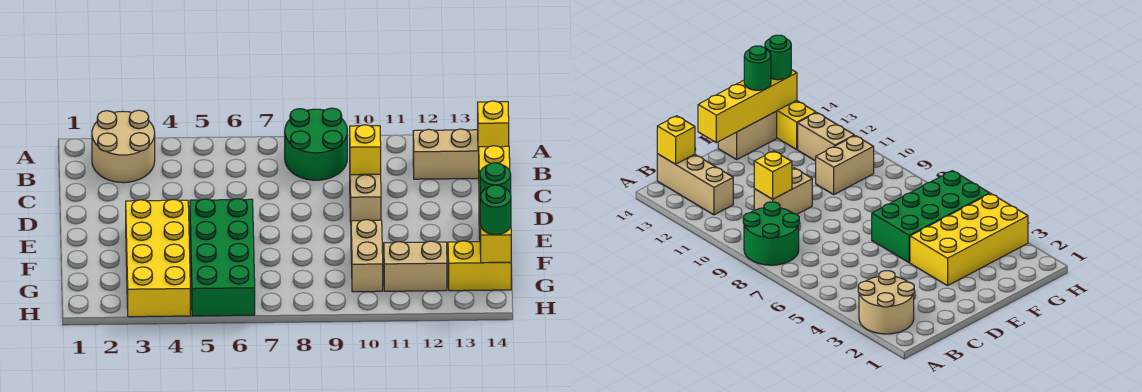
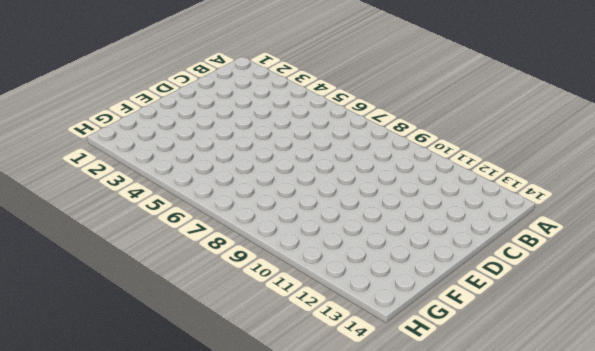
none -> tan 2x2 round brick [92,110,155,183]
none -> green 2x2 round brick [285,108,347,180]
none -> tan 1x3 brick [413,129,479,179]

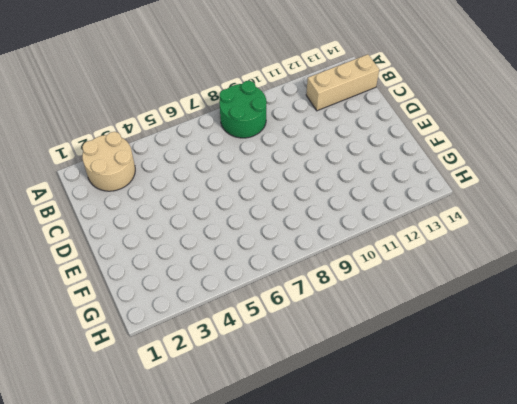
none -> tan 1x2 brick [350,174,381,222]
none -> yellow 2x4 brick [126,199,190,317]
none -> green 2x4 brick [190,199,255,316]

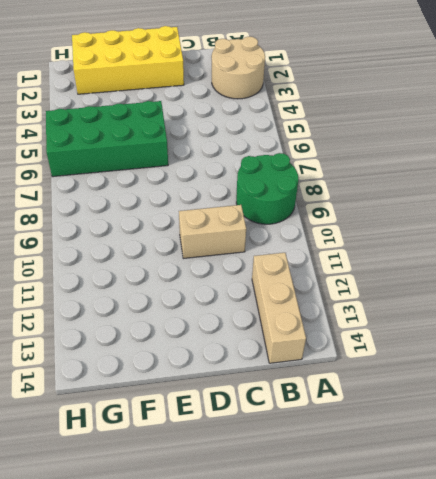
yellow 2x4 brick [72,26,184,94] -> yellow 2x4 brick moved to [126,199,190,317]
none -> tan 1x2 brick [718,111,777,159]
none -> tan 1x2 brick [351,220,383,292]
none -> tan 1x2 brick [384,241,447,291]

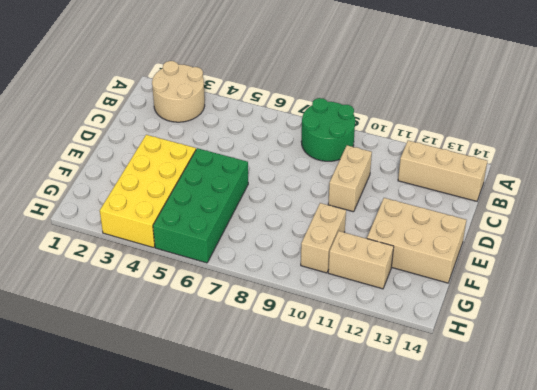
tan 2x3 brick [367,198,466,283] -> tan 1x2 brick [718,111,777,159]
none -> yellow 1x2 brick [448,241,511,291]
none -> yellow 1x1 brick [478,101,509,151]
none -> yellow 1x1 brick [350,125,381,175]

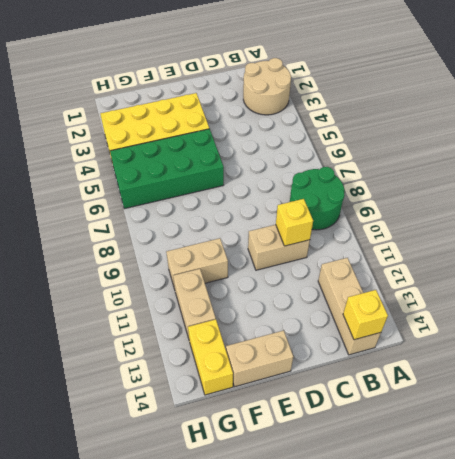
none -> yellow 1x4 brick [479,146,511,263]
none -> green 1x1 round brick [480,163,511,197]
none -> green 1x1 round brick [480,185,511,235]

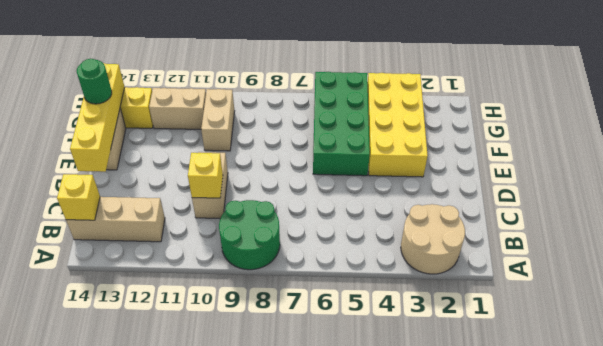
none -> green 1x1 round brick [480,185,511,235]

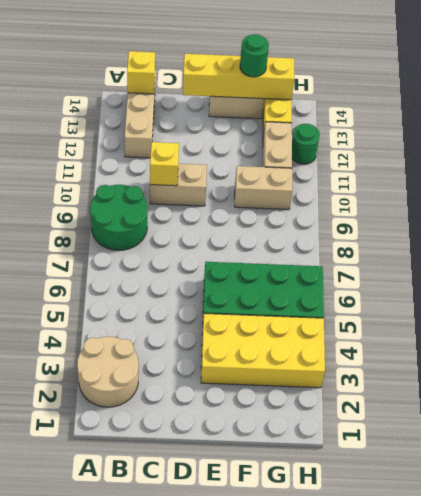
green 1x1 round brick [292,124,320,164] -> green 1x1 round brick moved to [480,185,511,235]

